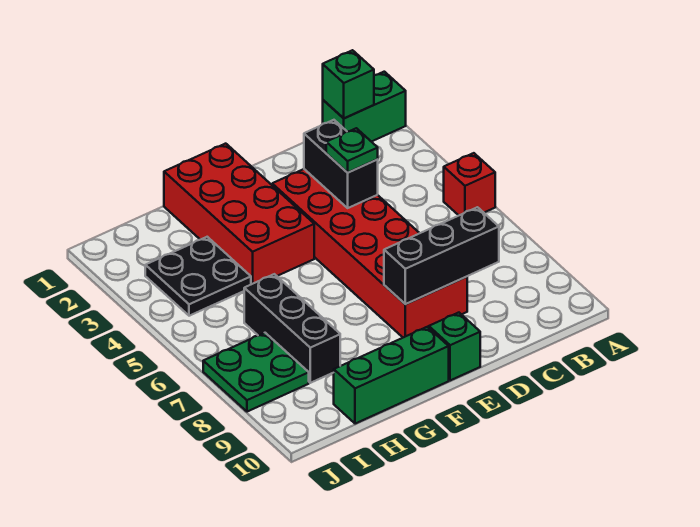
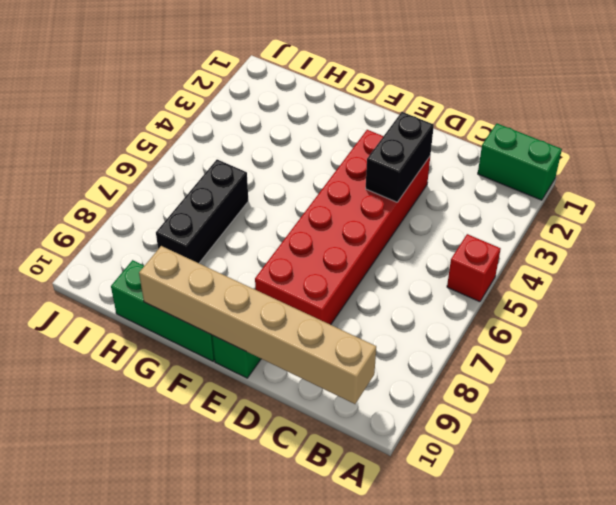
tan 1x6 brick [139,246,376,404] -> none
none -> red 2x4 brick [164,144,314,284]
none -> black 2x2 plate [145,237,251,316]
none -> green 2x2 plate [203,333,309,412]

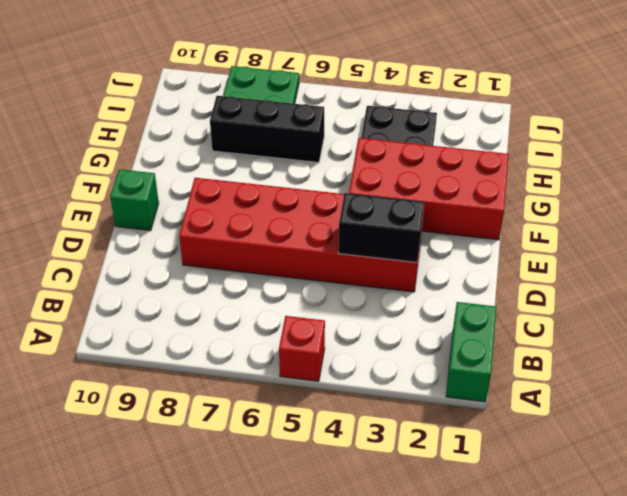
none -> green 1x3 brick [334,327,449,424]
none -> green 1x1 brick [323,50,374,118]
none -> black 1x3 brick [384,207,499,304]

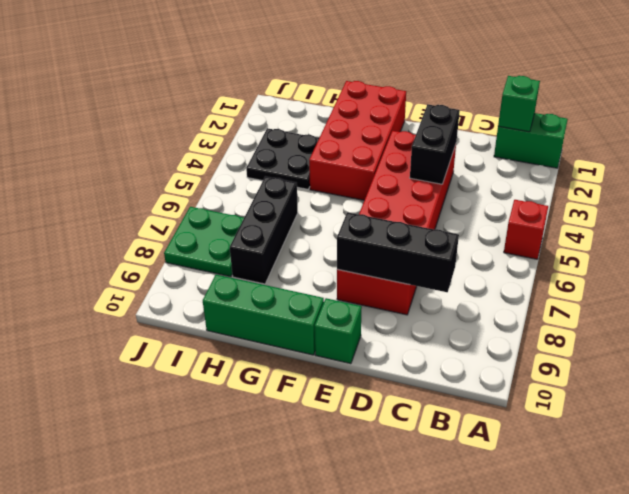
none -> green 1x1 plate [326,128,378,173]

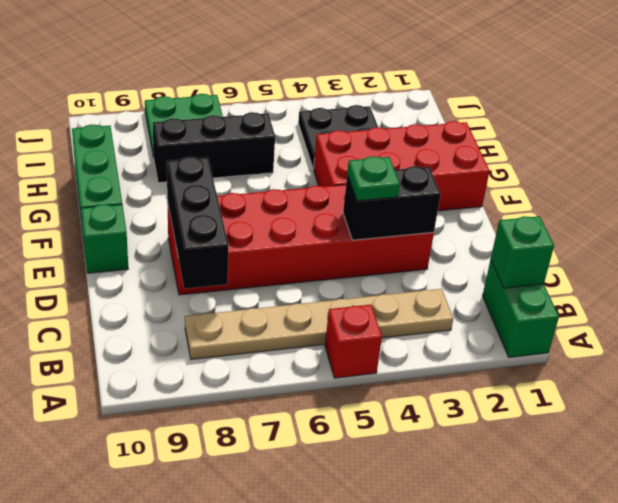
tan 1x6 plate [185,289,453,359] -> none

